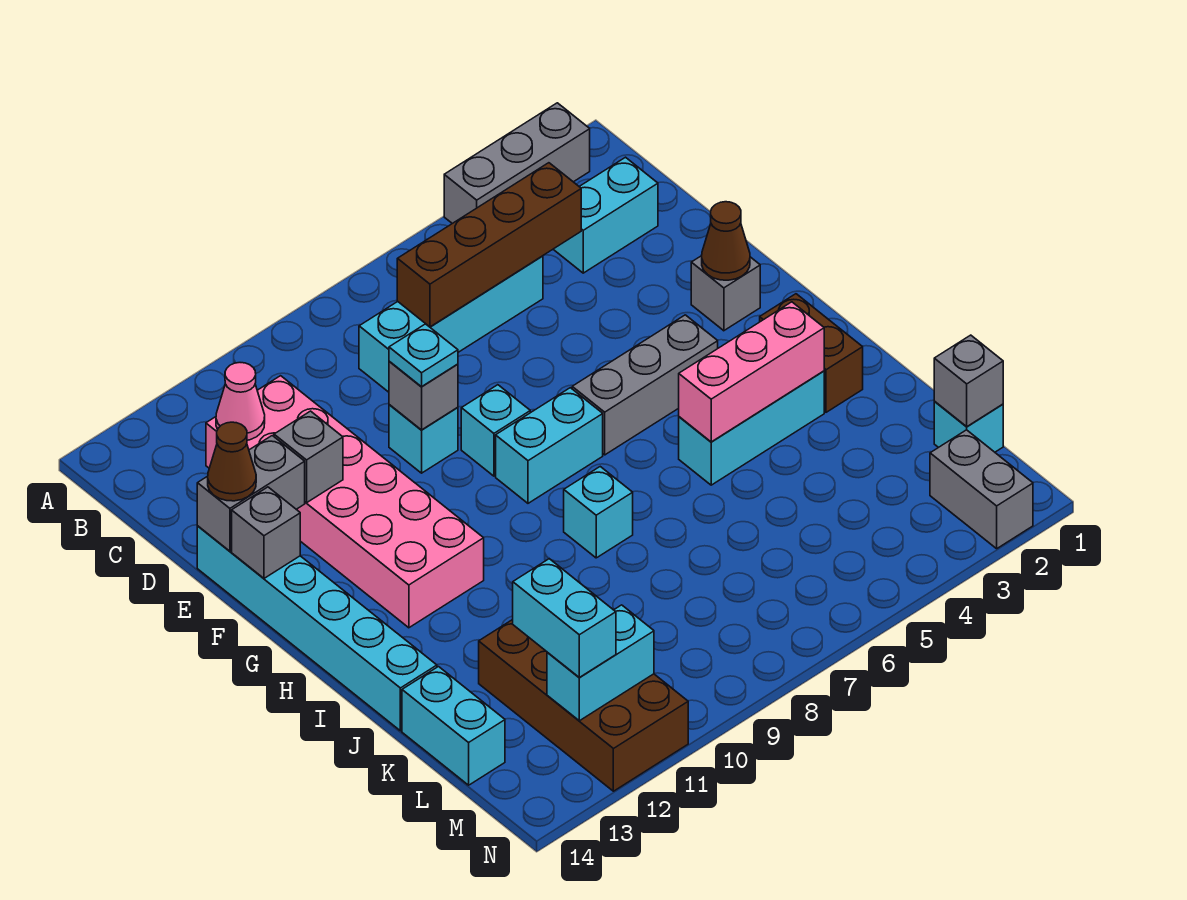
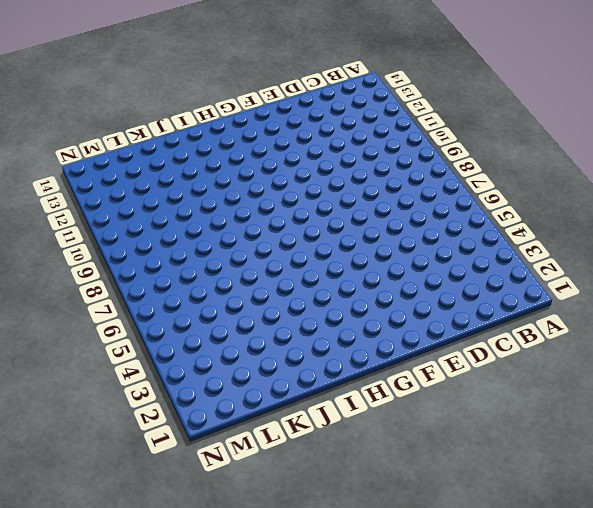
none -> grey 1x3 brick [444,103,590,224]
none -> cyan 1x2 brick [553,157,658,273]
none -> cyan 1x4 brick [359,256,543,392]
none -> pink 2x6 brick [206,376,484,628]

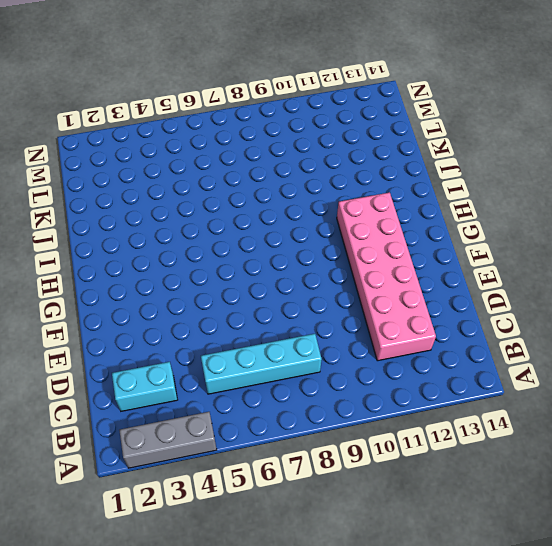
none -> cyan 1x1 brick [389,405,458,473]
none -> cyan 1x6 brick [197,526,437,731]
none -> grey 1x1 brick [691,256,760,331]
none -> cyan 1x1 brick [461,385,530,476]

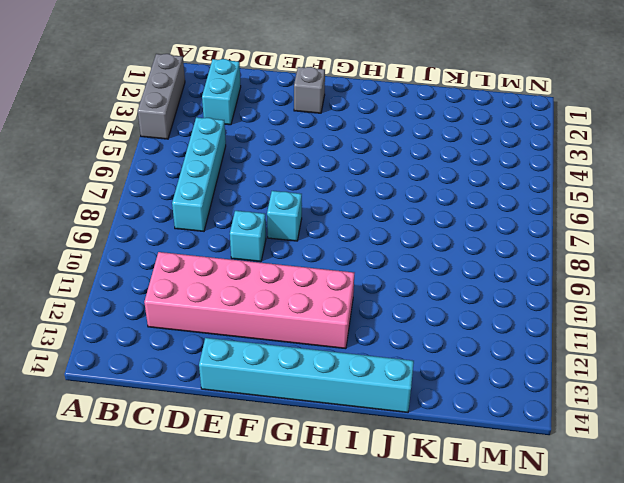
none -> grey 1x3 brick [572,315,718,455]
none -> cyan 1x2 brick [496,388,603,503]
none -> brown 1x2 brick [760,294,863,412]
none -> cyan 1x3 brick [679,371,824,485]

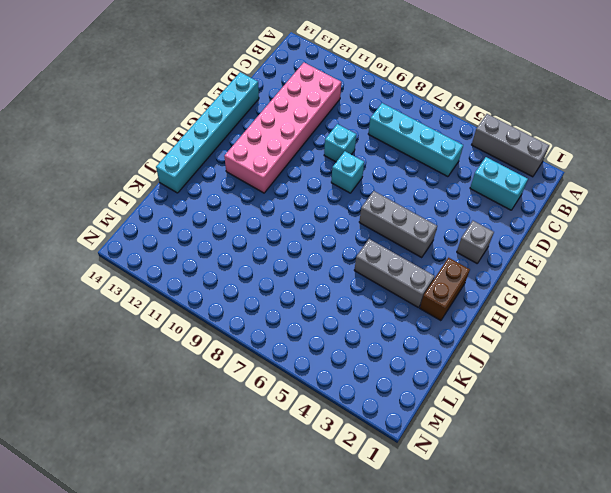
grey 1x3 brick [354,239,434,308] -> cyan 1x3 brick [679,371,824,485]
none -> cyan 1x2 brick [496,388,603,503]
none -> cyan 1x1 brick [564,467,633,558]
none -> brown 2x4 brick [479,620,688,791]
none -> cyan 1x2 brick [402,667,505,785]

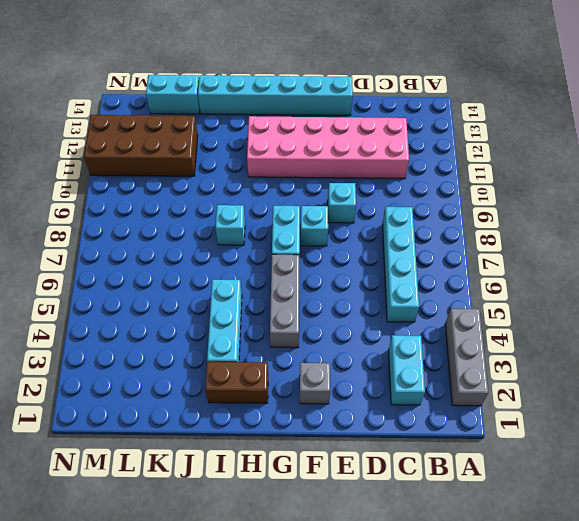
none -> cyan 1x1 brick [934,402,1003,452]
none -> grey 1x2 brick [930,430,1033,549]
none -> brown 1x4 brick [397,163,581,327]
none -> pink 1x1 cone [216,363,265,440]

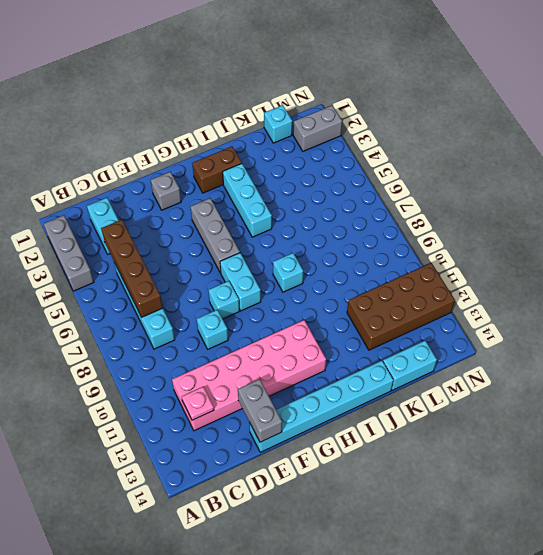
pink 1x1 plate [182,387,214,420] -> pink 1x1 cone [216,363,265,440]
none -> grey 1x1 brick [389,362,458,430]
none -> grey 1x1 brick [274,411,343,503]
none -> brown 1x1 cone [702,202,750,280]
none -> grey 1x1 brick [232,487,300,578]

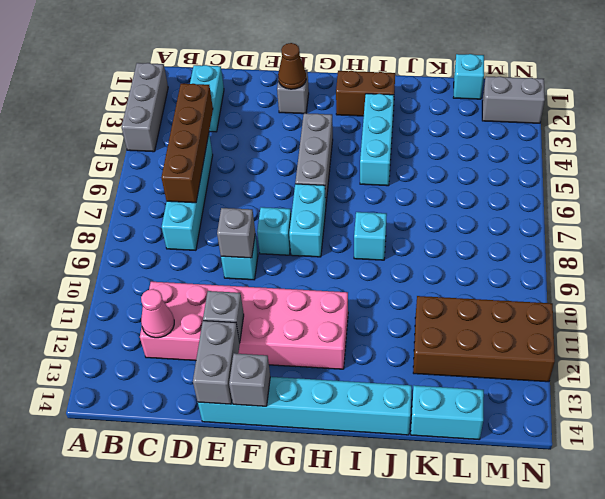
none -> pink 1x3 brick [679,302,824,442]
none -> grey 1x1 brick [934,335,1003,427]
none -> cyan 1x2 brick [547,605,654,721]
none -> cyan 1x1 plate [389,324,458,387]

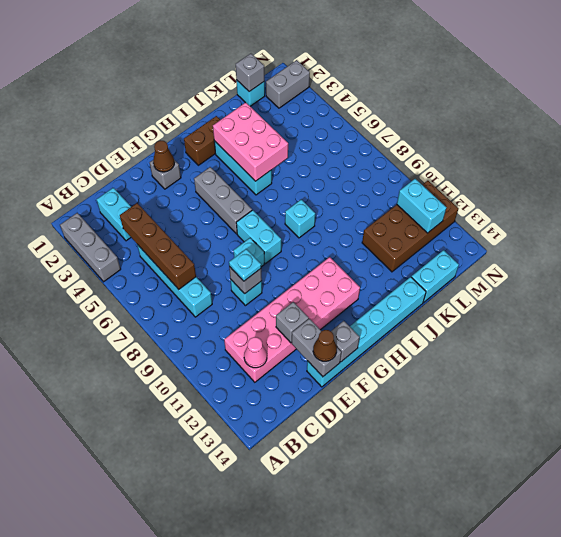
pink 2x3 brick [213,103,288,181] -> pink 1x3 brick [679,302,824,442]
none -> cyan 1x2 brick [513,559,616,677]

